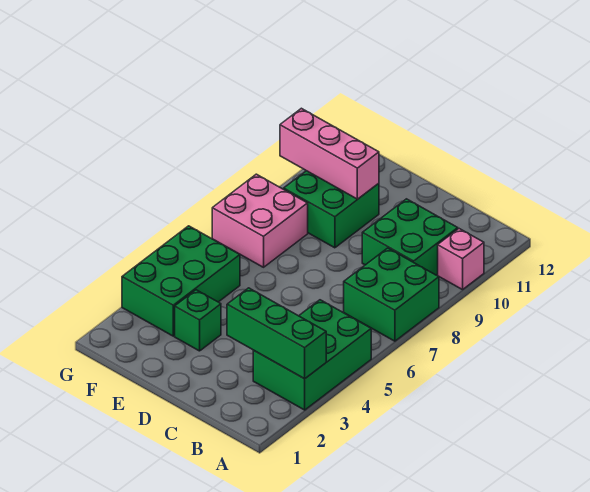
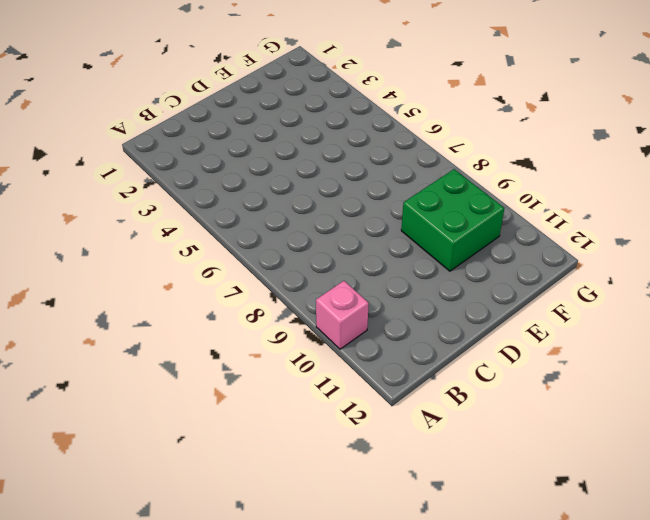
none -> green 2x3 brick [253,300,371,410]
none -> green 2x2 brick [344,248,439,341]

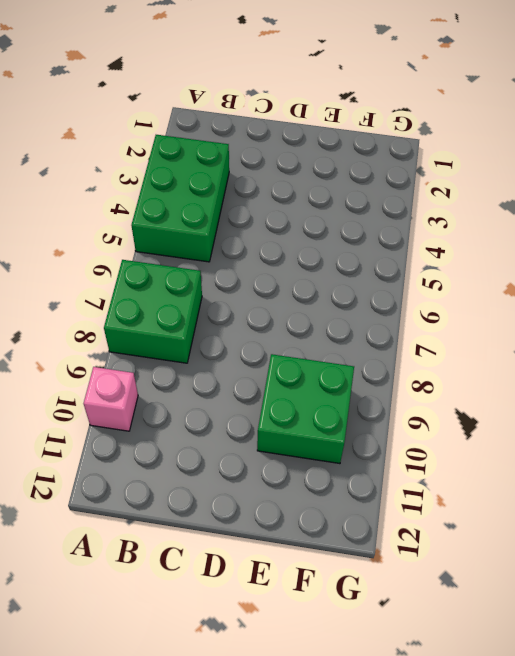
none -> green 2x2 brick [362,199,458,275]
none -> green 1x1 brick [175,290,221,351]

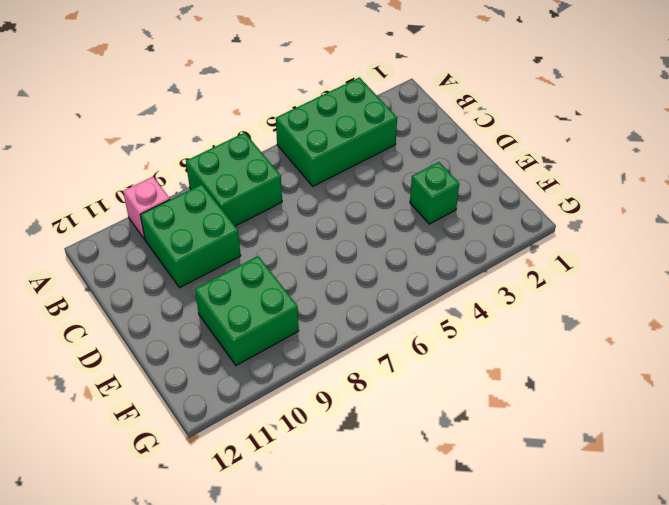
none -> green 2x3 brick [122,226,240,336]
none -> pink 2x2 brick [212,174,308,267]

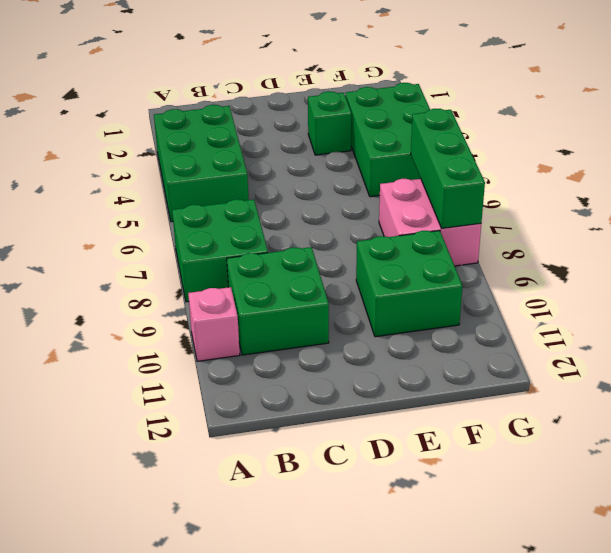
green 1x3 brick [411,109,485,228] -> green 1x3 brick turned to [227,288,326,379]
none -> pink 1x3 brick [280,108,379,199]

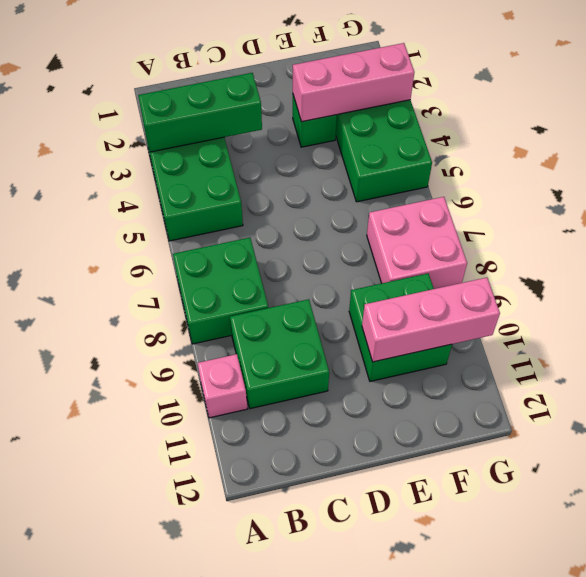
pink 1x3 brick [293,43,414,122] -> none

